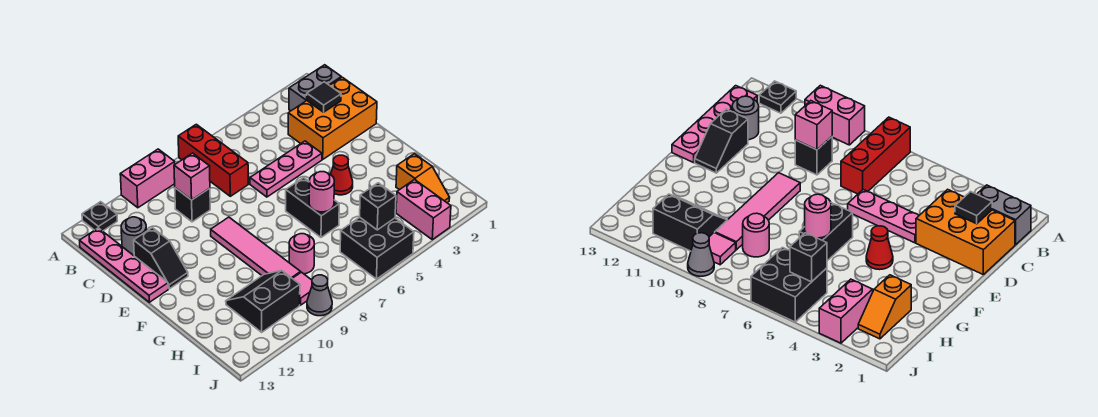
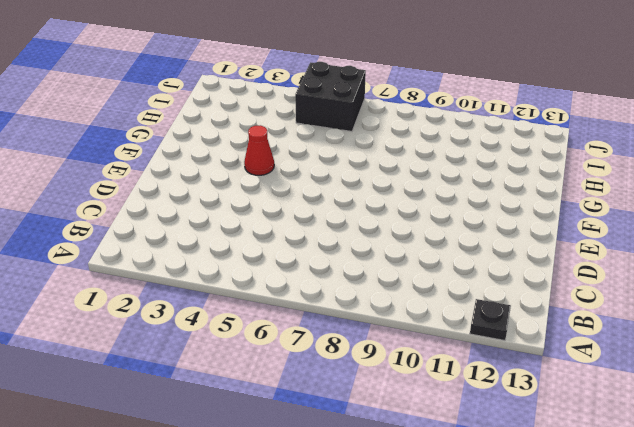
none -> red 1x3 brick [178,124,248,196]
none -> pink 1x2 brick [120,149,175,208]
none -> grey 1x2 brick [289,65,341,111]

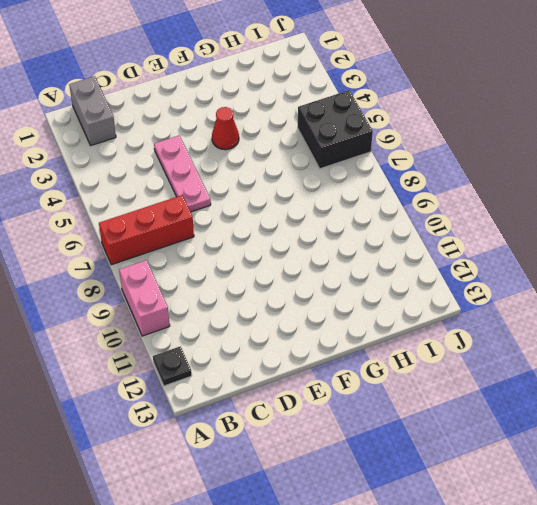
none -> pink 1x4 plate [80,228,168,302]
none -> orange 2x3 brick [288,77,377,159]
none -> black 1x1 brick [175,188,210,222]

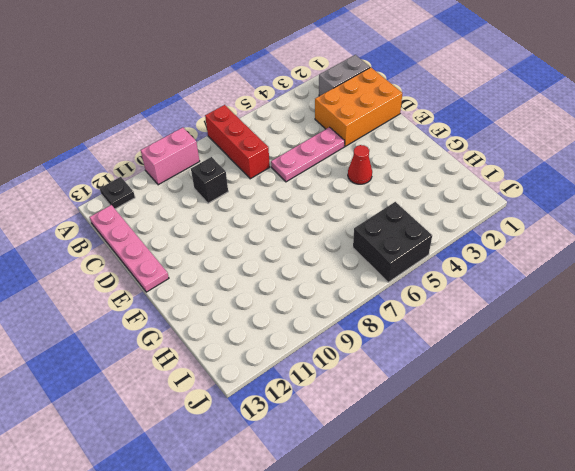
none -> grey 1x1 round brick [121,217,147,256]
none -> black 1x2 slope [134,228,188,289]
none -> pink 1x4 tile [211,217,301,278]

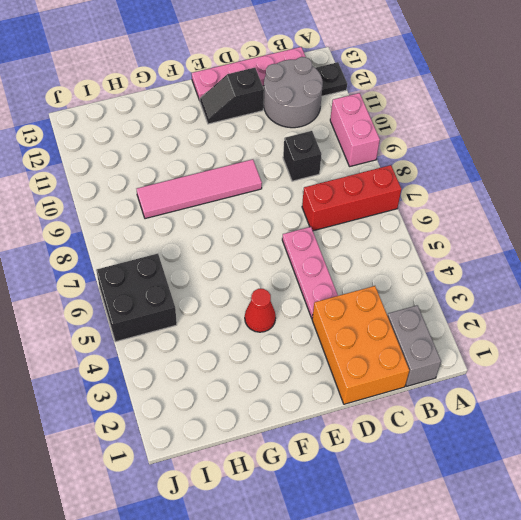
grey 2x2 round brick [263,57,323,128] -> grey 1x1 round brick [121,217,147,256]
none -> black 1x2 brick [286,178,339,237]
none -> orange 1x2 slope [396,154,450,203]
none -> pink 1x1 round brick [289,234,314,274]

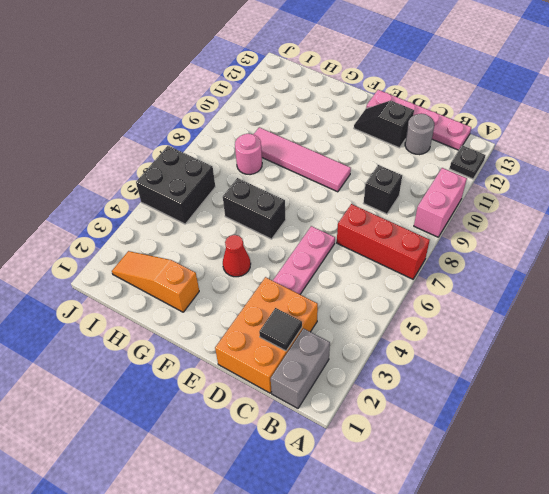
orange 1x3 slope [112,251,199,312] -> orange 1x2 slope [396,154,450,203]
none -> black 2x2 slope [226,271,300,332]
none -> pink 1x2 brick [396,180,451,240]
none -> pink 1x1 tile [292,272,312,305]

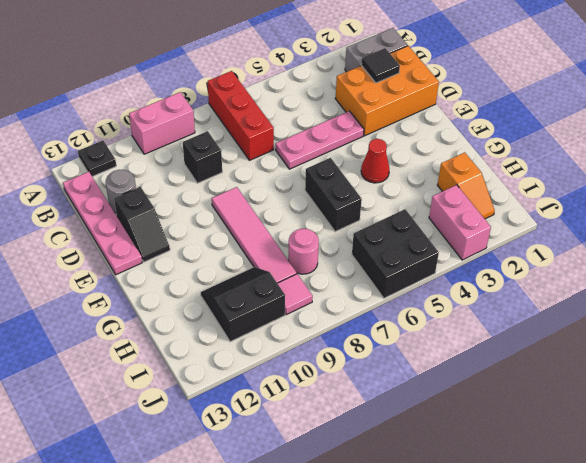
none -> grey 1x1 cone [307,275,332,316]
none -> pink 1x1 brick [174,153,210,200]
none -> pink 1x1 round brick [309,172,334,212]

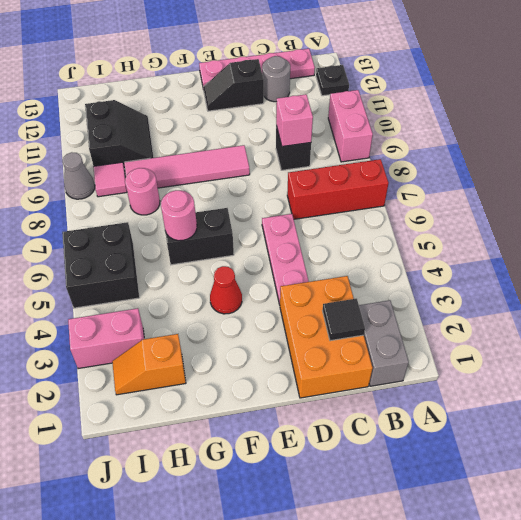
none -> black 1x1 brick [360,183,396,230]

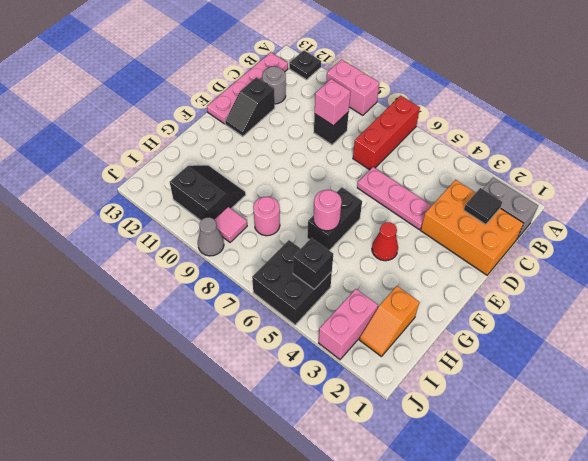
none -> pink 1x4 tile [211,217,301,278]

